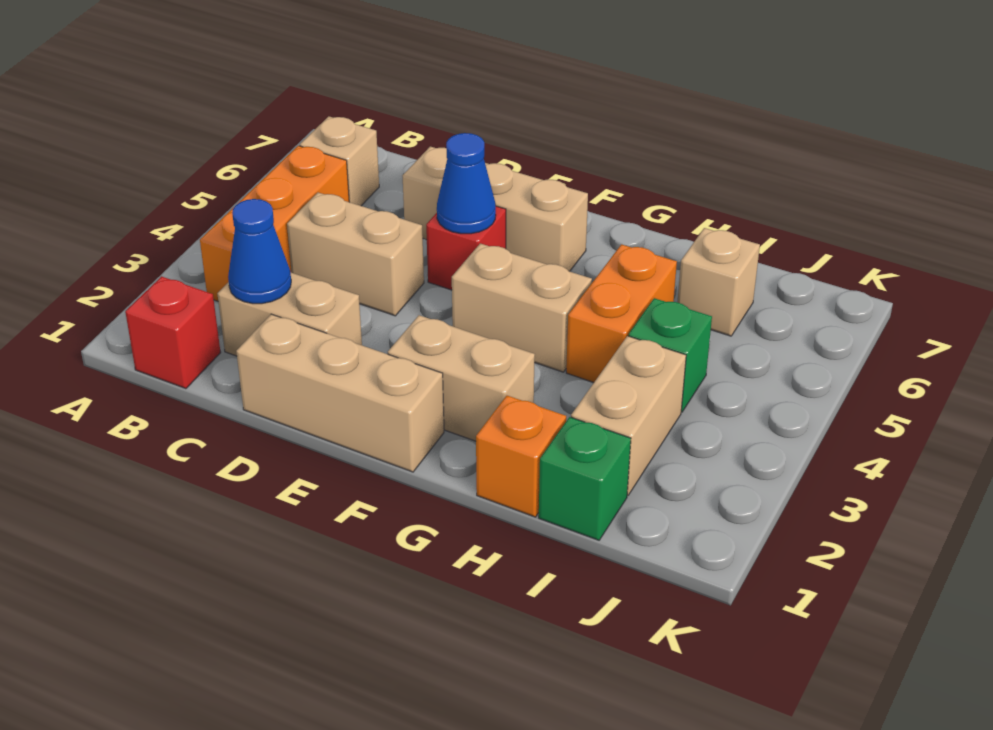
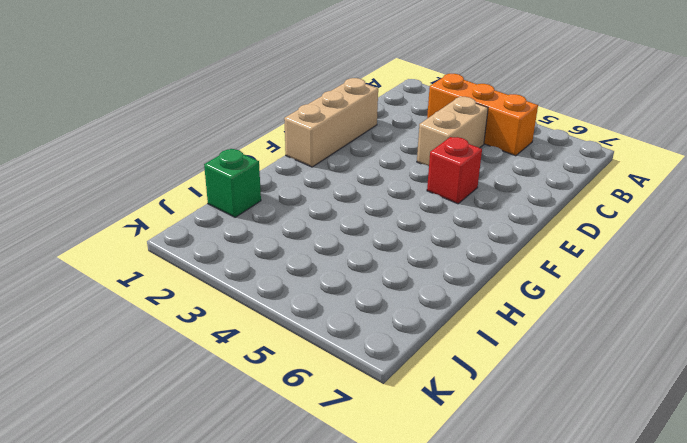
none -> red 1x1 brick [125,276,221,389]
none -> tan 1x1 brick [300,117,379,206]
none -> tan 1x2 brick [217,273,362,356]

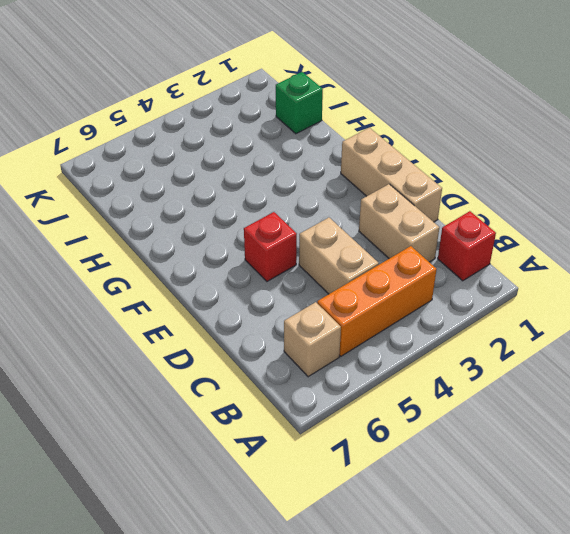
none -> tan 1x3 brick [403,147,588,271]
none -> tan 1x2 brick [388,315,535,441]
none -> tan 1x2 brick [452,244,592,372]

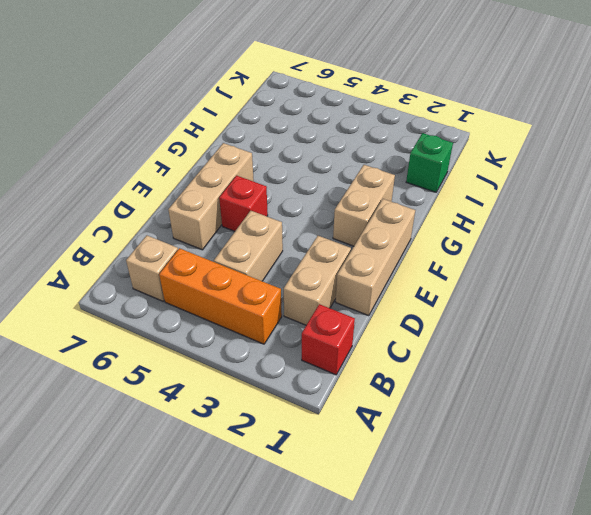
none -> tan 1x2 brick [452,244,592,372]
none -> orange 1x1 brick [476,396,566,517]
none -> orange 1x2 brick [566,244,677,382]

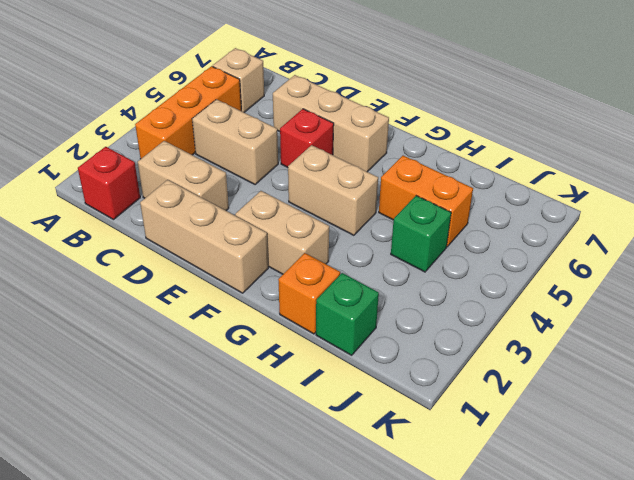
orange 1x2 brick [379,156,473,247] -> orange 1x2 brick turned to [566,244,677,382]
none -> tan 1x2 brick [571,336,686,495]
none -> tan 1x1 brick [677,228,760,336]
none -> blue 1x1 cone [228,199,291,304]

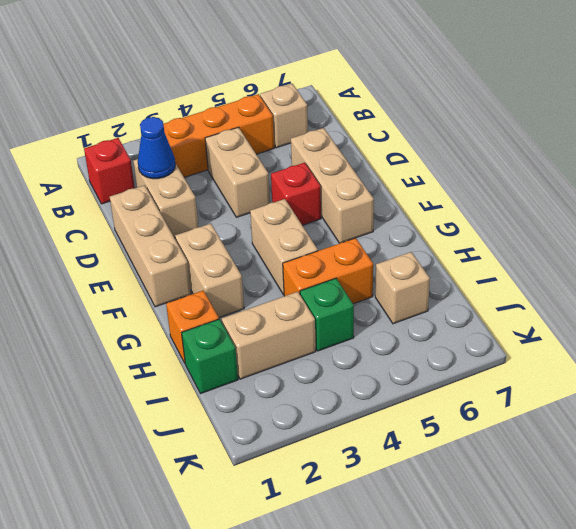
none -> blue 1x1 cone [437,133,496,234]

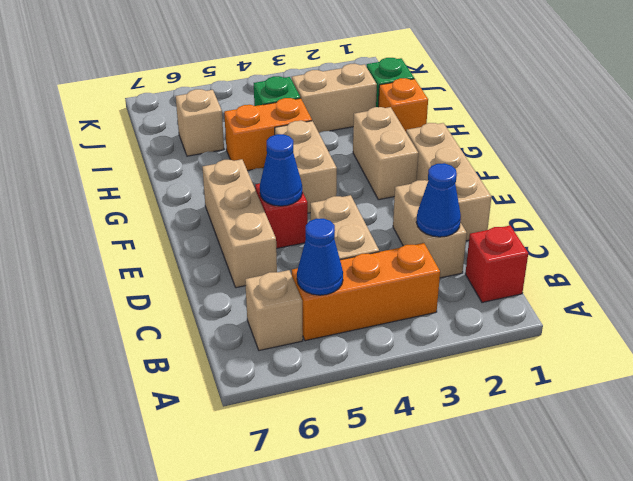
blue 1x1 cone [297,219,343,295] -> none

